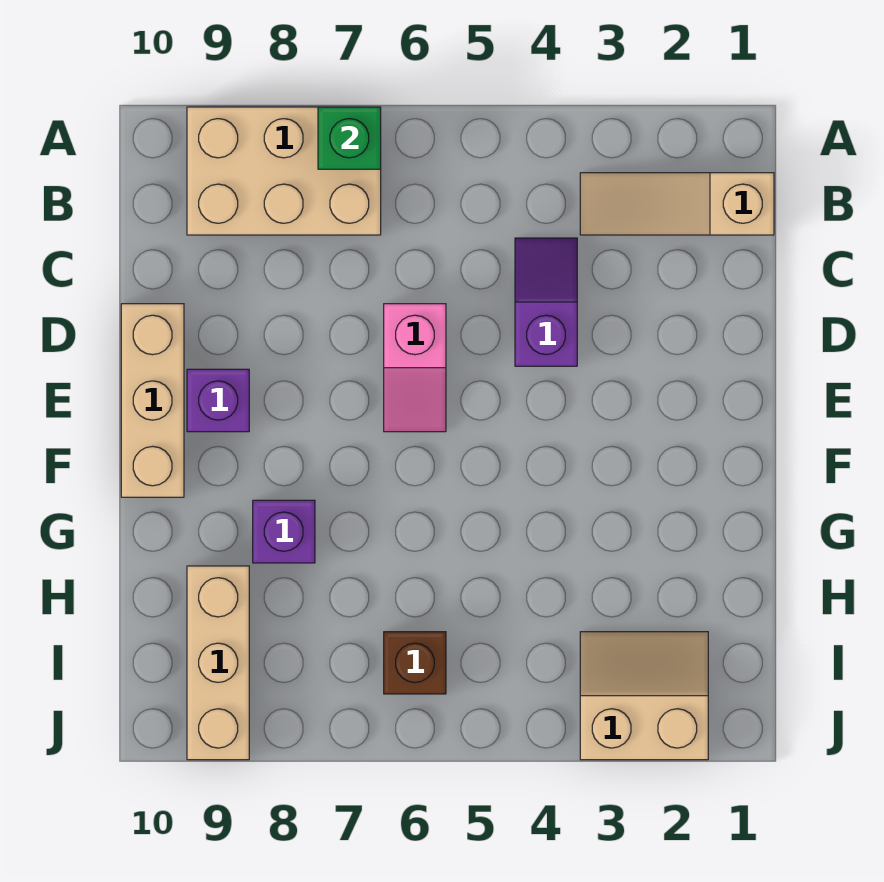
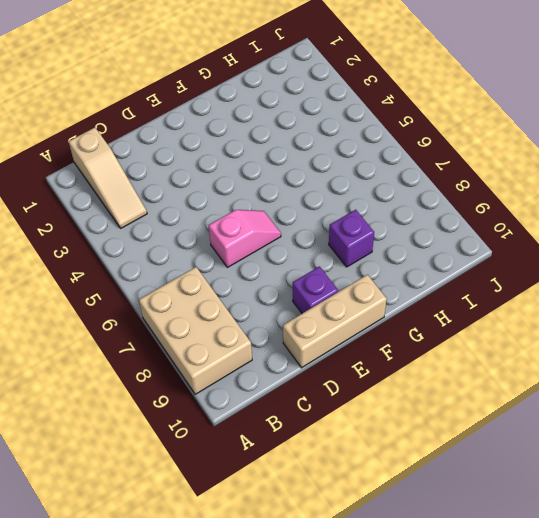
none -> purple 1x2 slope [515,238,577,366]
none -> tan 1x3 brick [187,566,249,760]

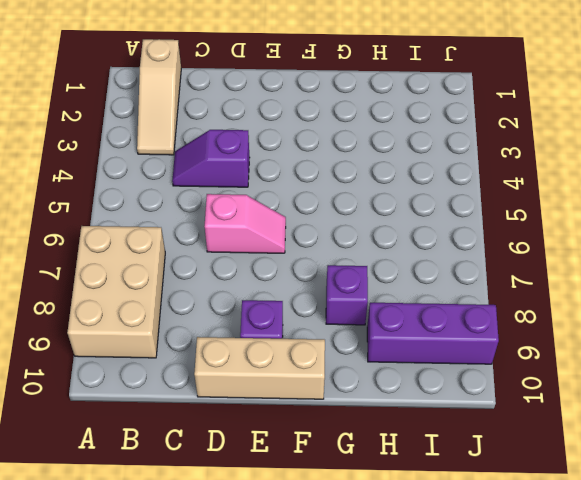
purple 1x3 brick [367,303,499,364] -> tan 1x3 brick [187,566,249,760]
none -> tan 2x2 slope [580,632,708,760]
none -> brown 1x1 brick [384,632,446,694]

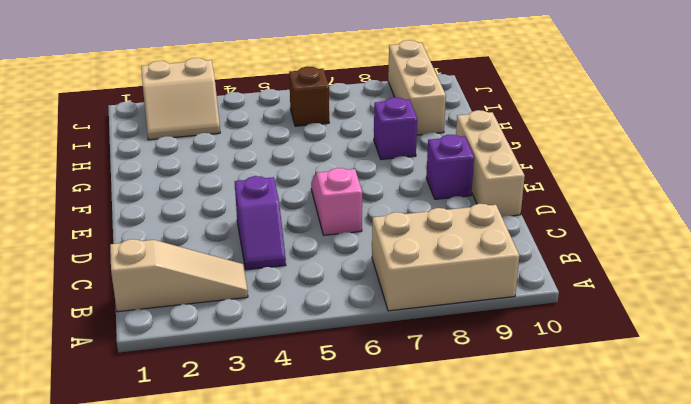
none -> green 1x1 brick [318,107,381,169]

